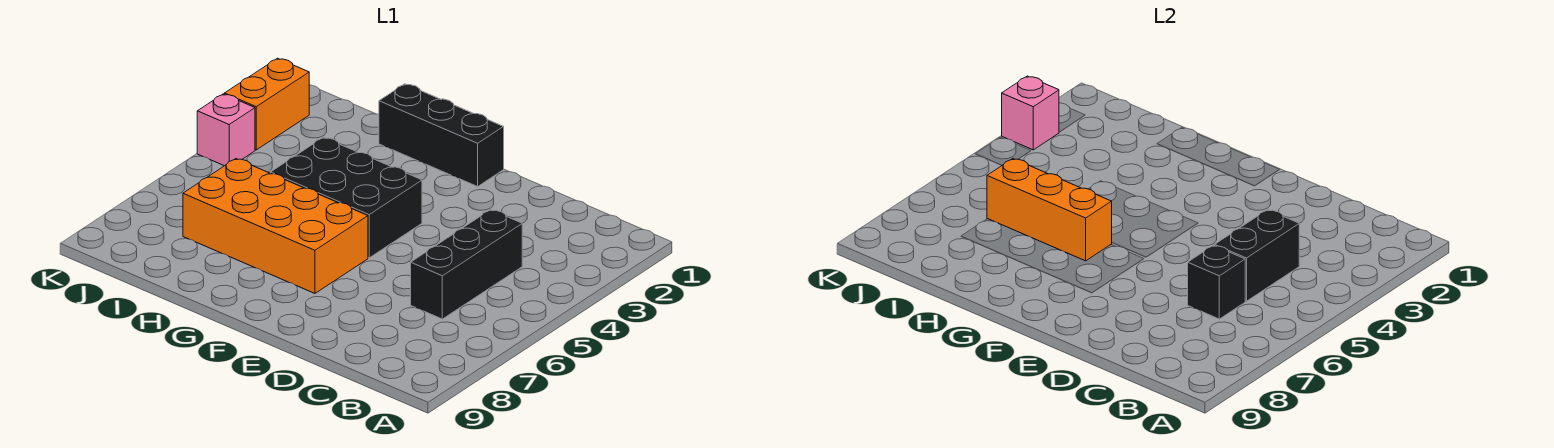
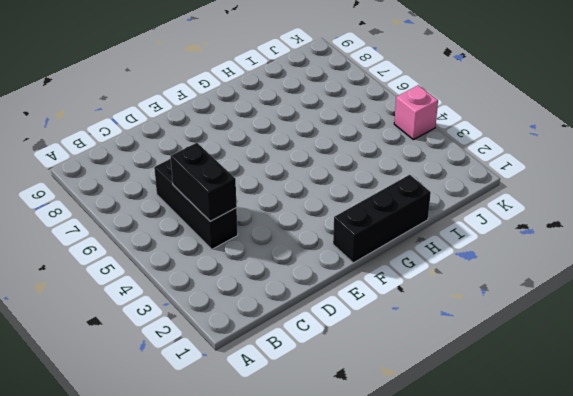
none -> black 2x3 brick [271,137,422,258]
none -> orange 2x4 brick [183,159,368,293]

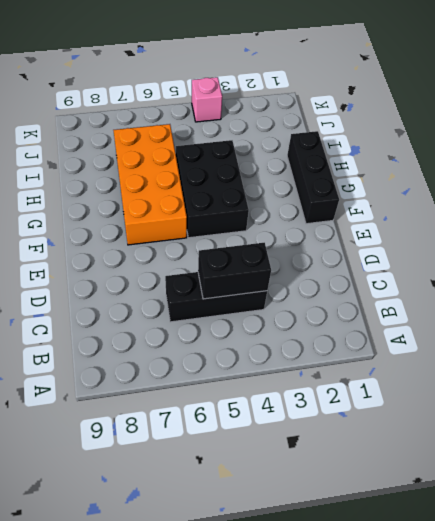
none -> orange 1x2 brick [225,58,309,150]
none -> black 1x1 brick [1188,245,1245,319]

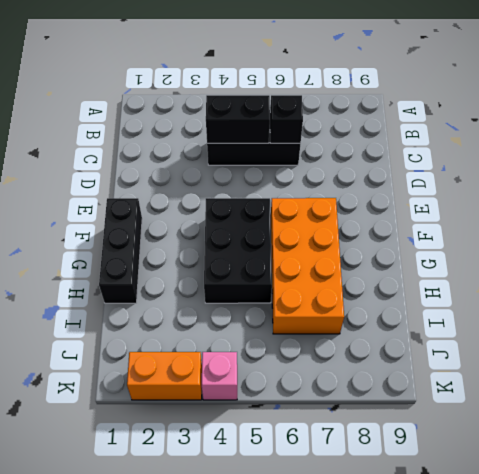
none -> orange 1x3 brick [987,159,1112,261]
none -> pink 1x1 brick [1002,76,1059,150]

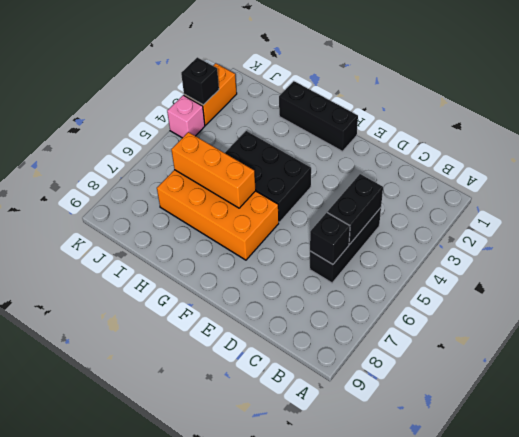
black 1x1 brick [181,57,219,105] -> pink 1x1 brick [1002,76,1059,150]

